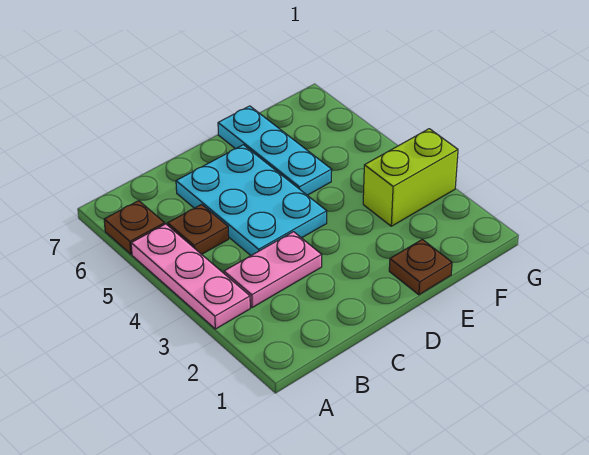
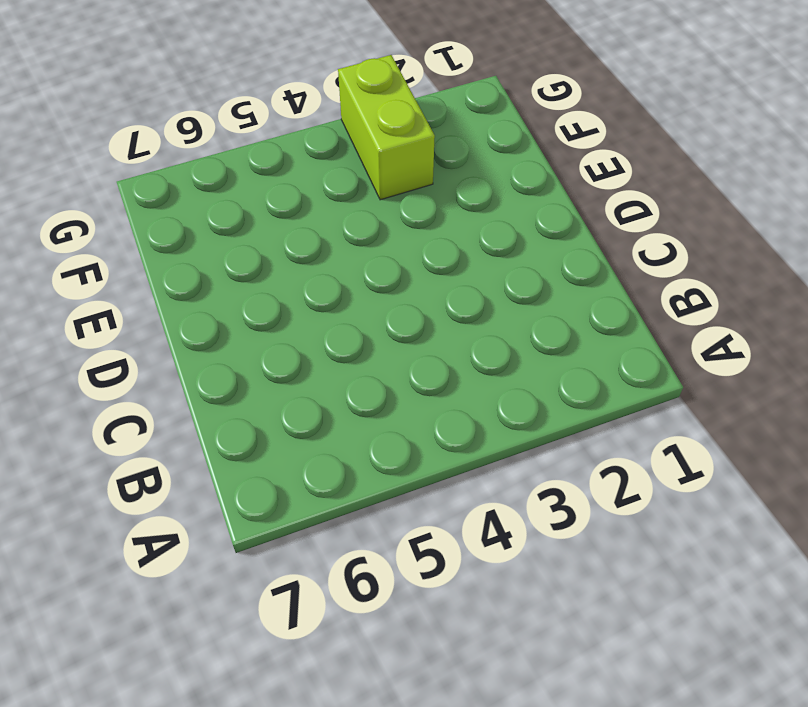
none -> pink 1x3 plate [131,224,250,329]
none -> brown 1x1 plate [104,201,165,254]

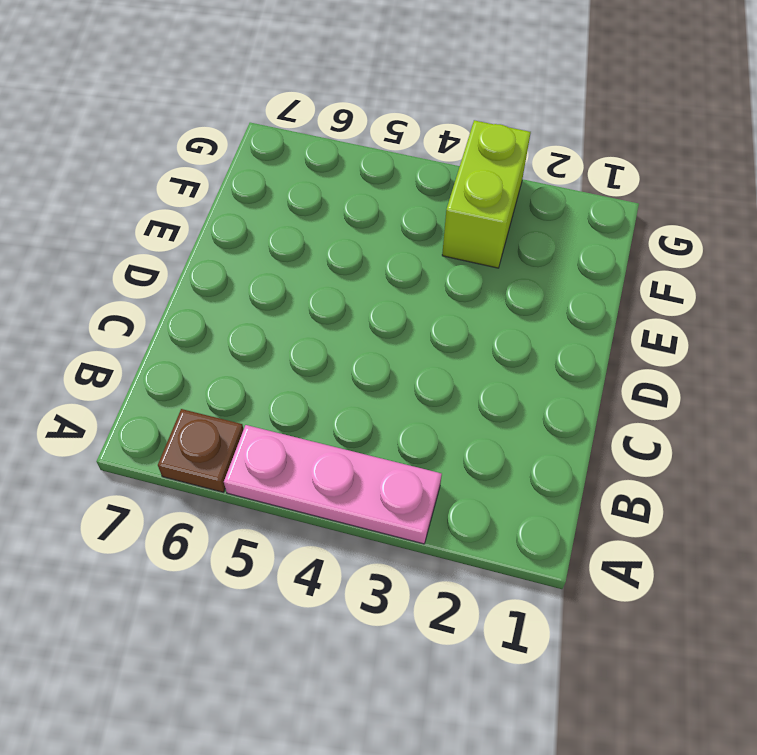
none -> pink 1x2 plate [224,232,322,308]
none -> brown 1x1 plate [168,204,229,254]

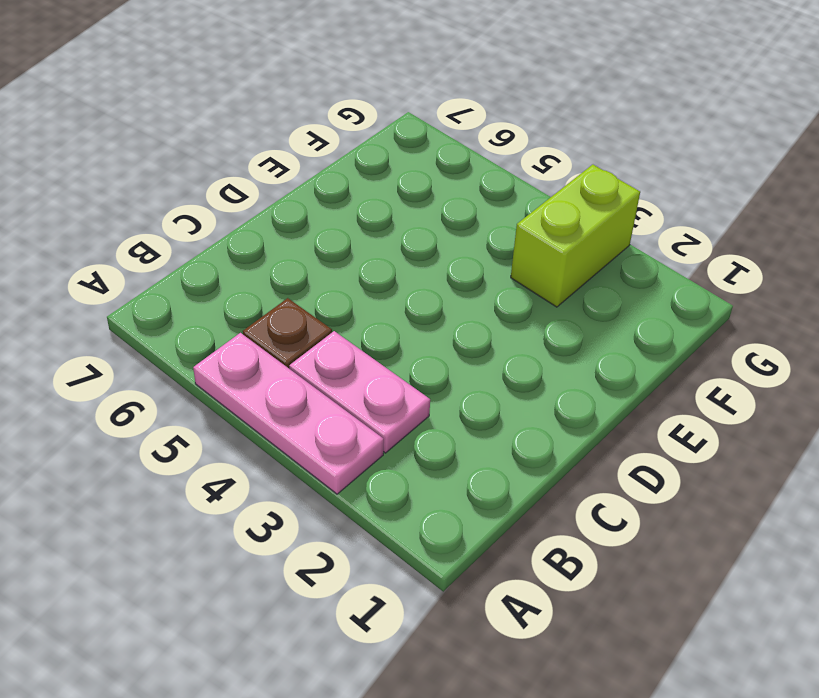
pink 1x2 plate [289,331,430,453] -> pink 1x2 plate turned to [224,232,322,308]
none -> brown 1x1 plate [104,201,165,254]
none -> cyan 2x3 plate [176,145,327,255]

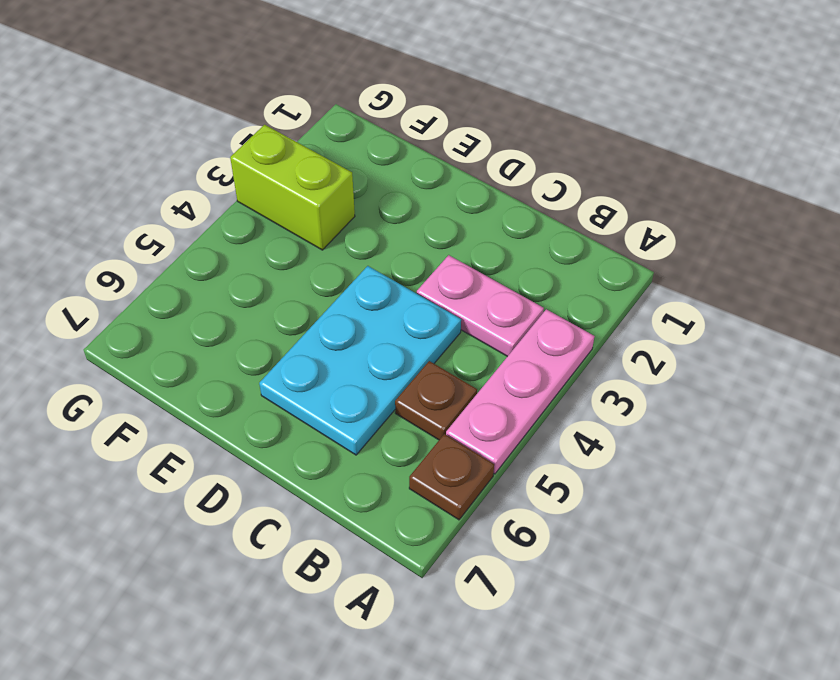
none -> brown 1x1 plate [389,239,452,295]
none -> cyan 1x3 plate [218,106,332,195]

